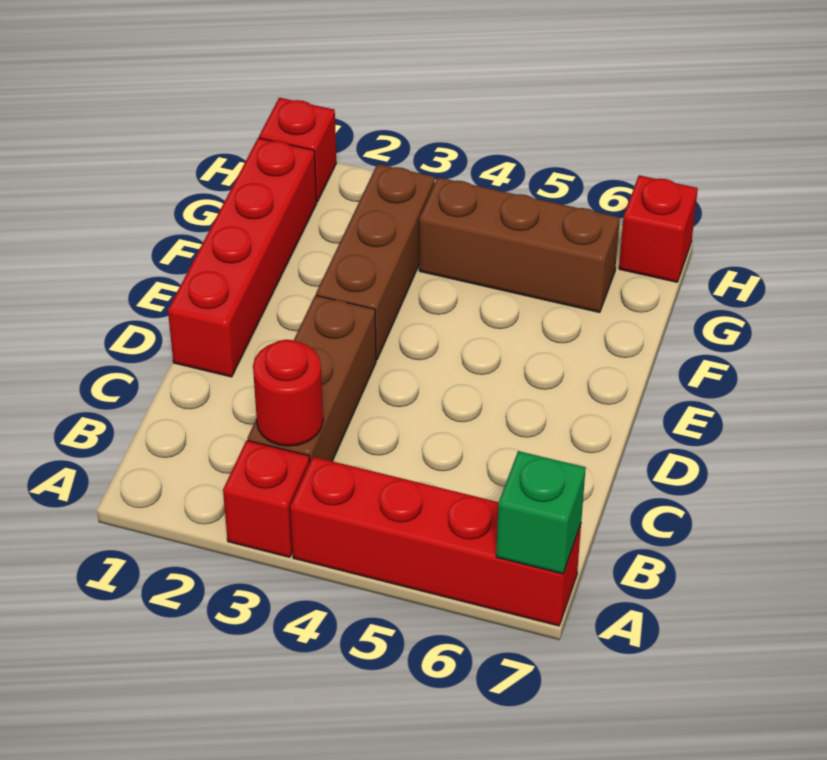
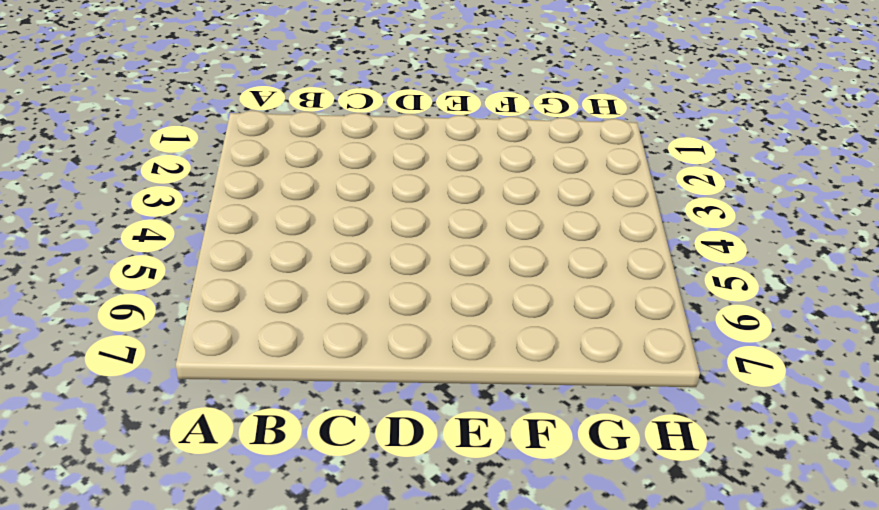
none -> red 1x1 brick [223,440,310,557]
none -> red 1x4 brick [290,457,581,626]

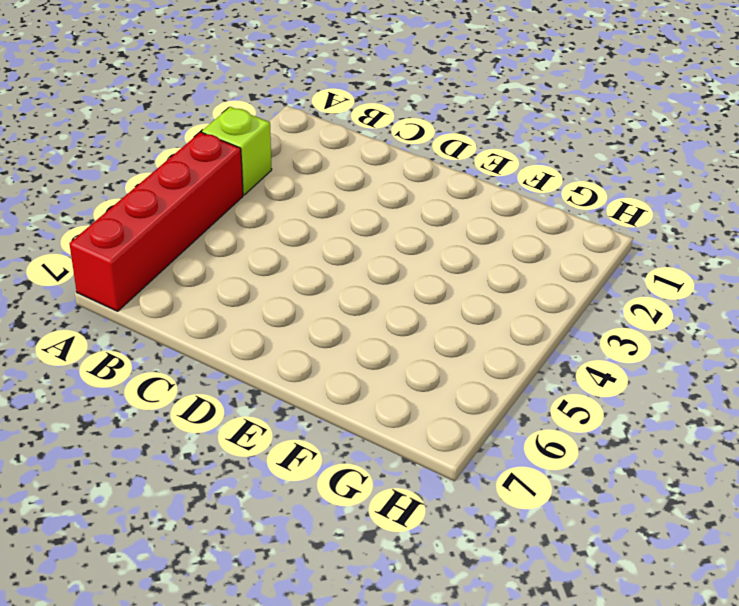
lime 1x1 brick [202,107,272,195] -> red 1x1 brick [223,440,310,557]
none -> brown 1x3 brick [248,295,376,461]
none -> red 1x4 brick [168,138,317,377]

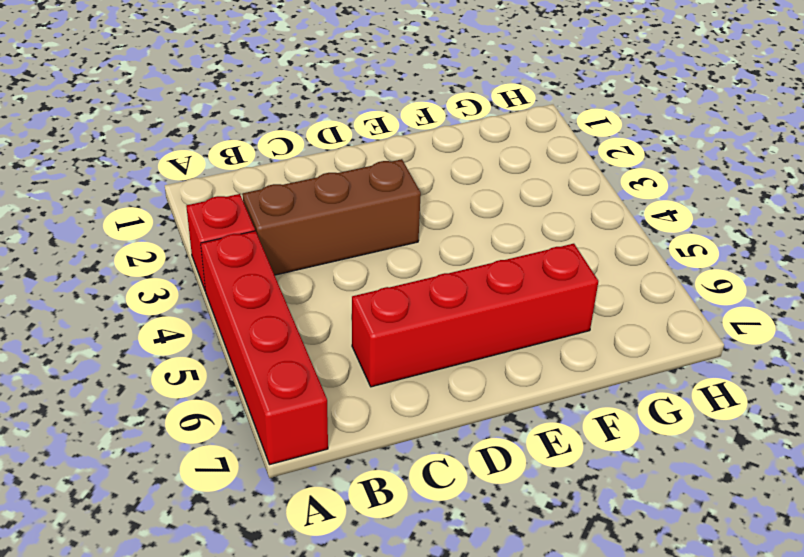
red 1x4 brick [352,244,598,387] -> red 1x4 brick moved to [168,138,317,377]
none -> brown 1x3 brick [316,164,435,360]
none -> brown 1x3 brick [419,177,620,312]

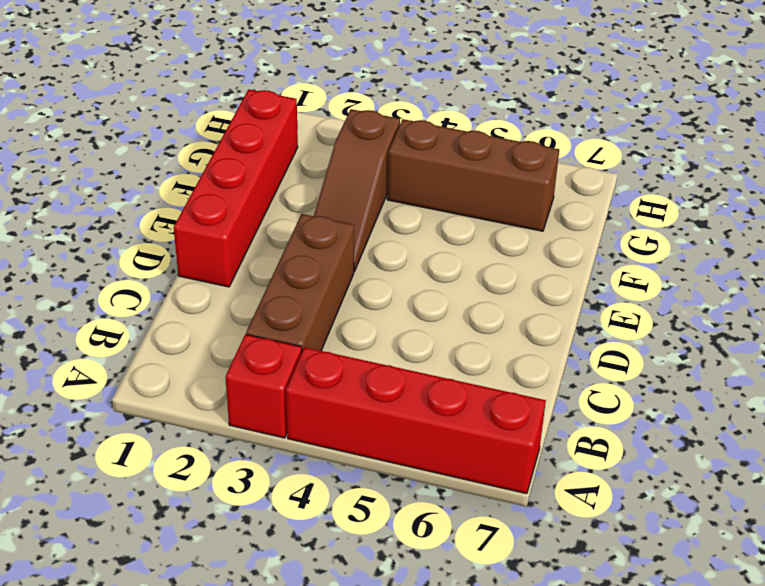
brown 1x3 slope [314,109,400,272] -> brown 1x3 brick [316,164,435,360]
none -> red 1x1 brick [259,98,336,202]
none -> red 1x1 brick [619,175,698,282]

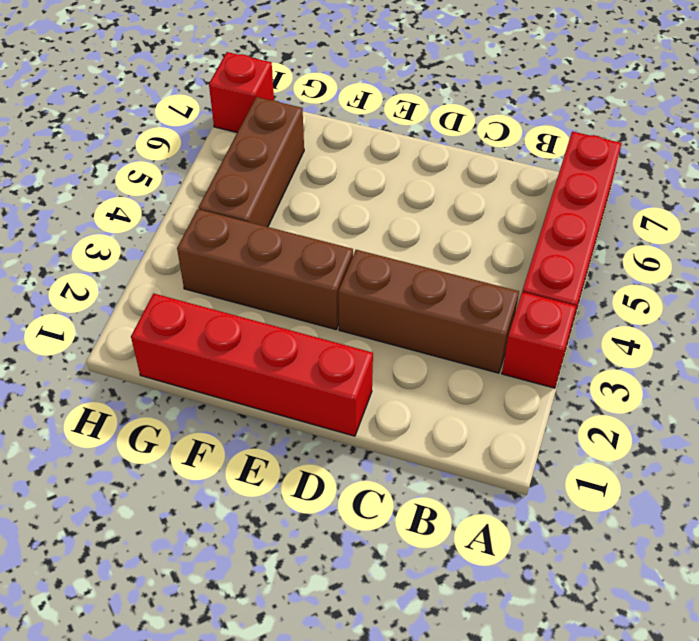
none -> red 1x1 brick [259,98,336,202]
none -> green 1x1 brick [496,451,586,574]

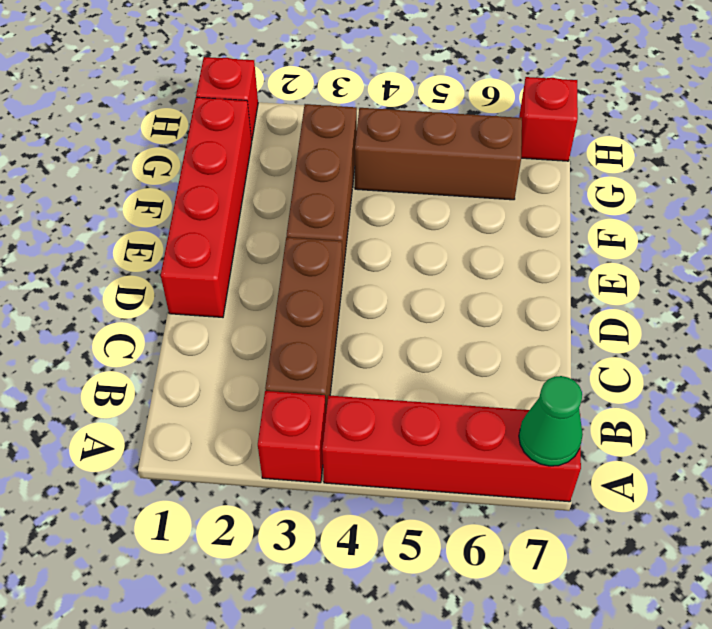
green 1x1 cone [519,376,583,466] -> green 1x1 brick [496,451,586,574]
none -> red 1x1 round brick [253,340,323,446]

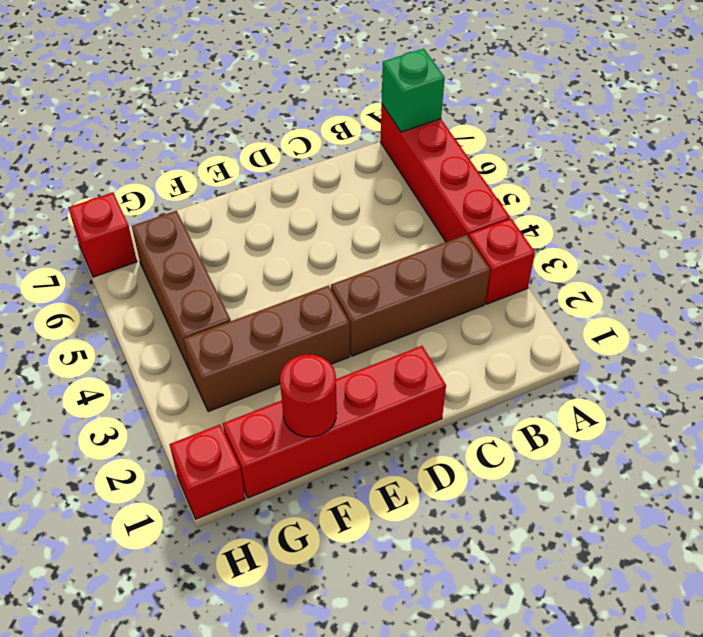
red 1x1 round brick [280,354,337,437] -> red 1x1 round brick moved to [253,340,323,446]

